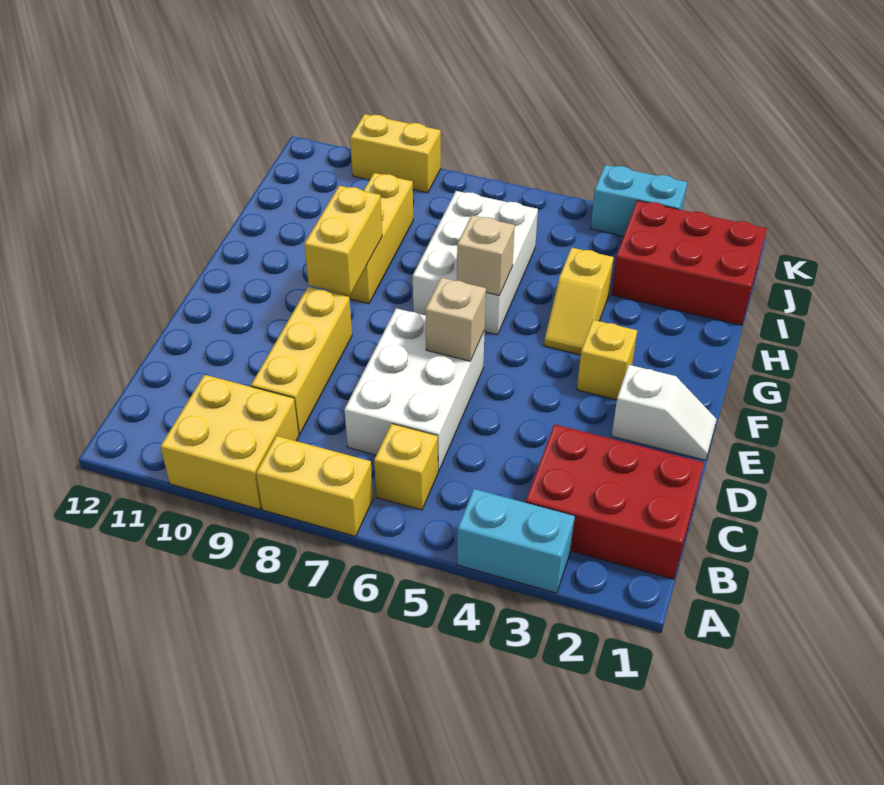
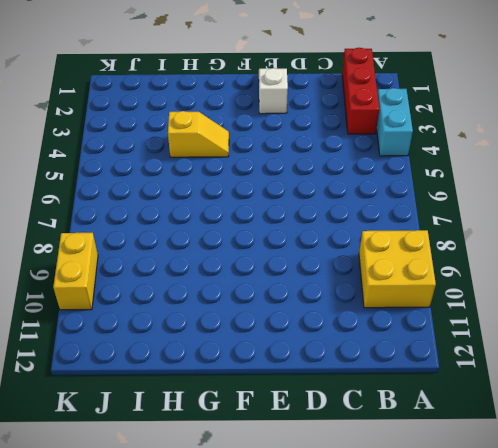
red 1x3 brick [342,48,379,134] -> red 2x3 brick [526,424,704,579]
none -> yellow 1x2 brick [256,436,373,536]
none -> yellow 1x1 brick [374,424,438,510]
none -> white 2x3 brick [344,308,485,472]

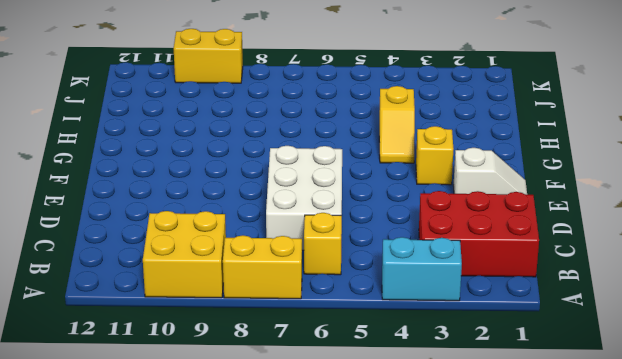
none -> yellow 1x3 brick [251,287,352,434]
none -> white 2x3 brick [413,191,538,335]
none -> yellow 1x3 brick [329,173,413,304]

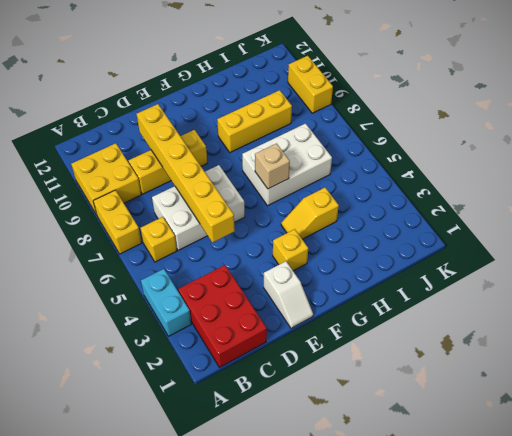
yellow 1x6 brick [137,104,235,243] -> none
none -> red 2x3 brick [611,200,767,325]
none -> cyan 1x2 brick [590,165,687,236]
none -> tan 1x1 brick [425,278,486,361]

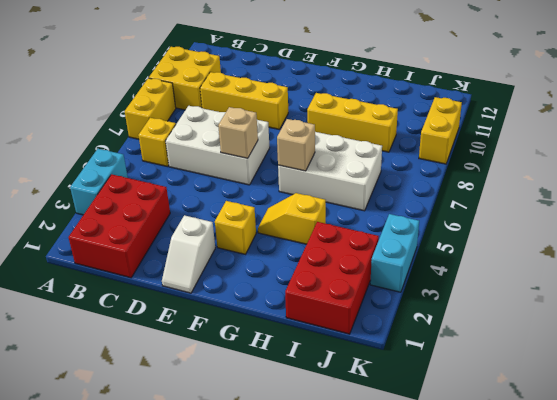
none -> yellow 1x2 brick [304,186,382,295]

